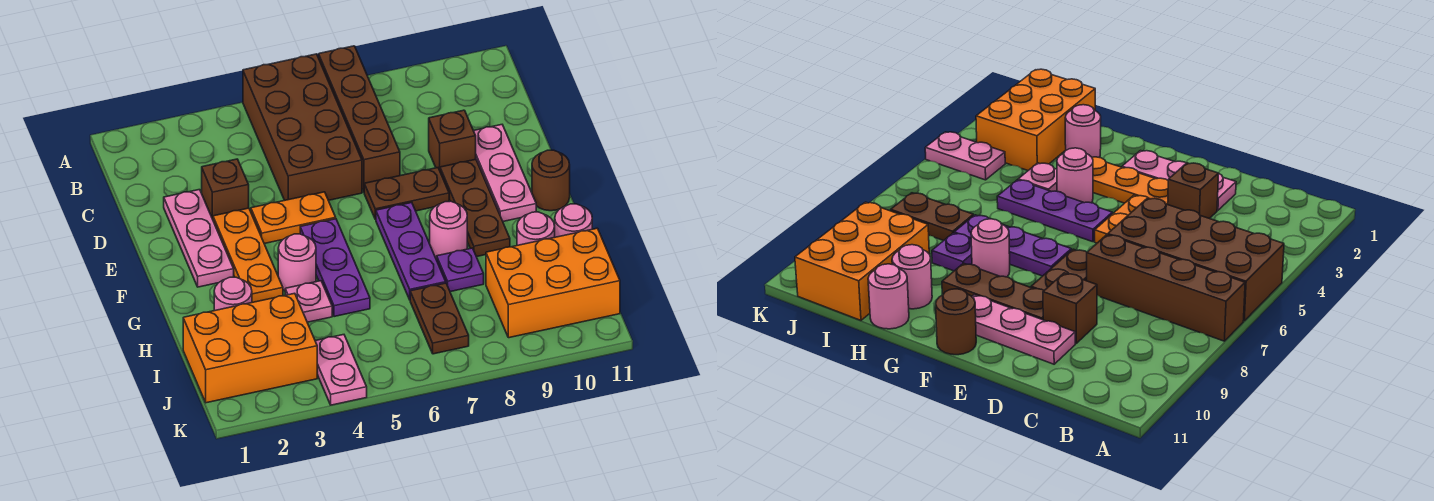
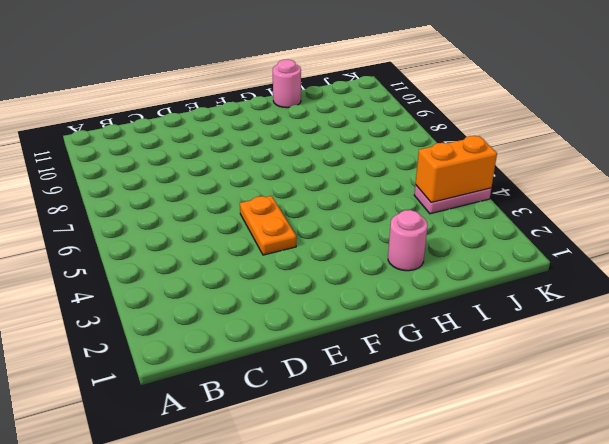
orange 1x2 brick [416,136,497,203] -> none
none -> brown 2x4 brick [243,54,362,200]
none -> brown 1x4 brick [319,46,400,192]
none -> pink 1x3 plate [164,190,234,287]

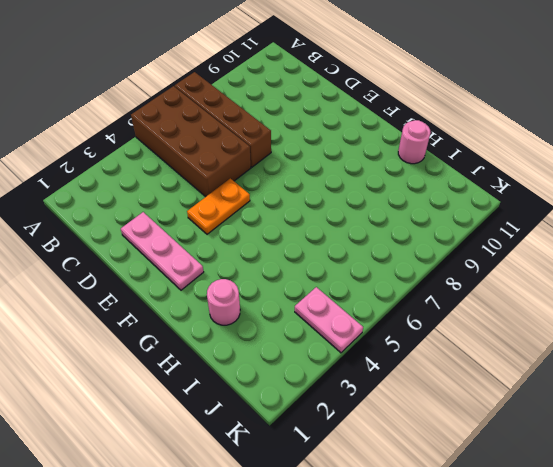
none -> brown 1x1 brick [202,159,249,219]
none -> brown 1x1 brick [429,110,476,170]
none -> pink 1x3 plate [474,125,536,221]

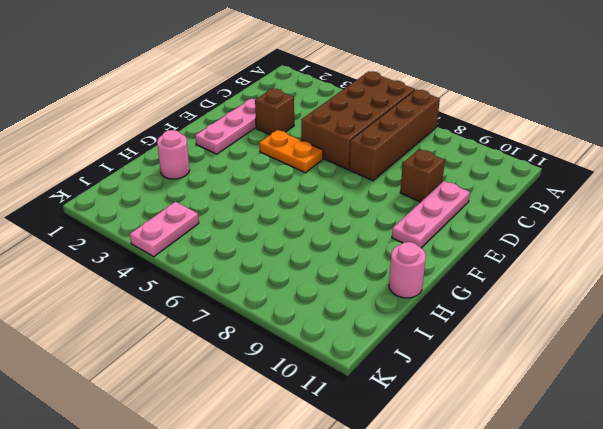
none -> orange 1x3 plate [213,208,283,302]
none -> brown 1x2 plate [364,168,449,220]
none -> brown 1x3 plate [440,159,510,257]

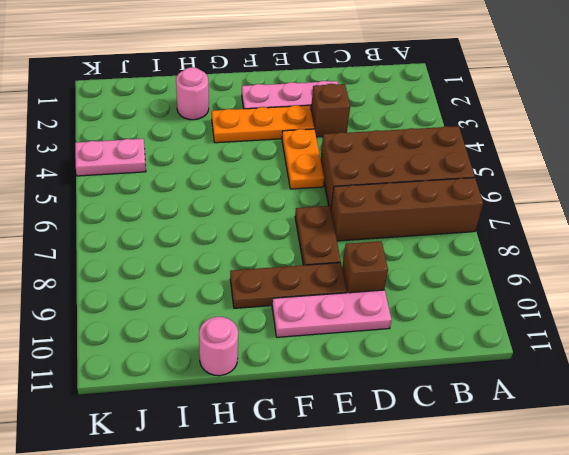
none -> purple 1x3 plate [300,219,370,317]
none -> purple 1x3 plate [376,203,446,300]
none -> brown 1x1 round brick [532,150,570,211]

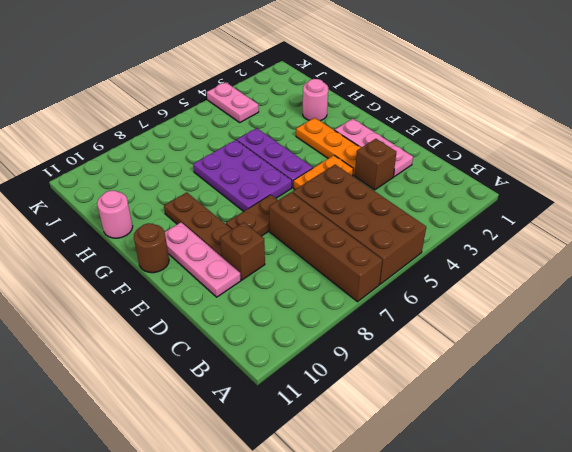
purple 2x3 plate [193,140,292,211] -> purple 1x3 plate [376,203,446,300]
none -> pink 1x1 round brick [278,234,316,291]
none -> pink 1x1 round brick [430,201,467,259]
none -> pink 1x1 plate [285,281,332,322]

